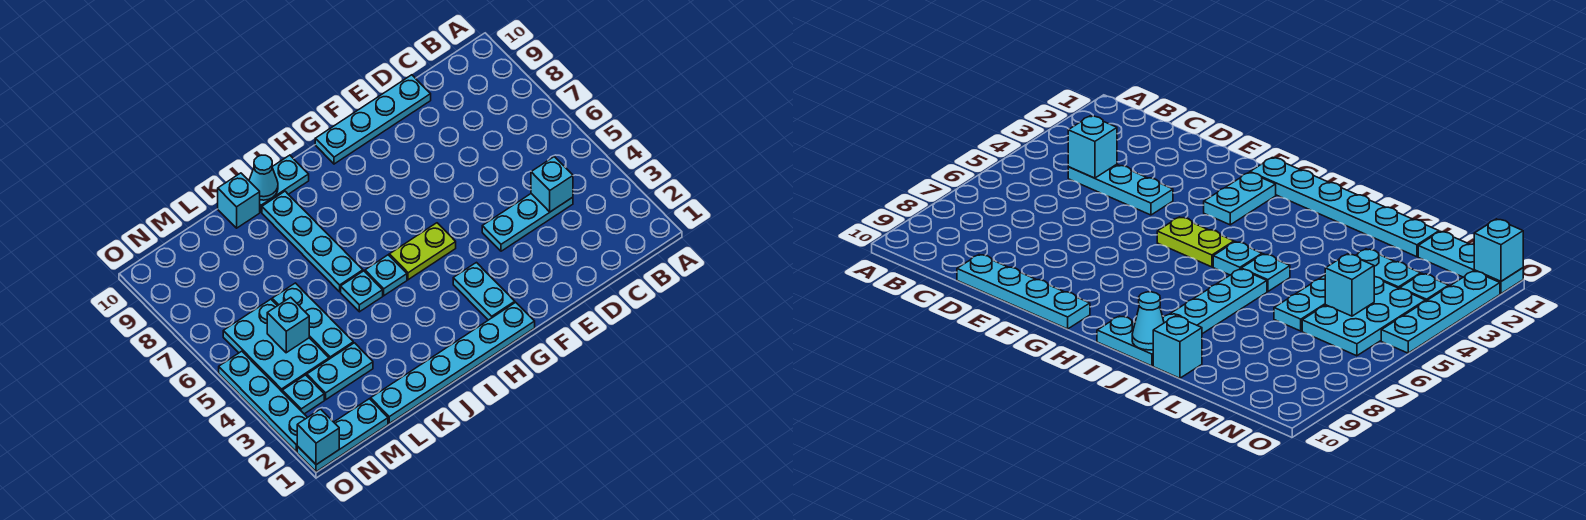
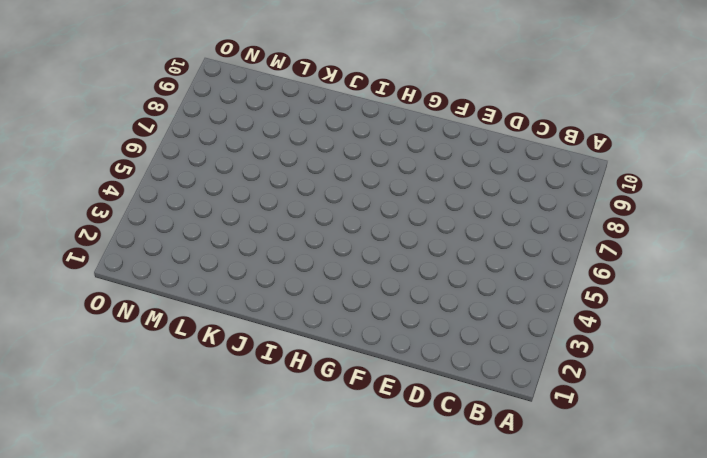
none -> cyan 1x3 plate [482,194,573,251]
none -> cyan 1x4 plate [315,75,431,164]
none -> cyan 1x6 plate [371,302,535,423]

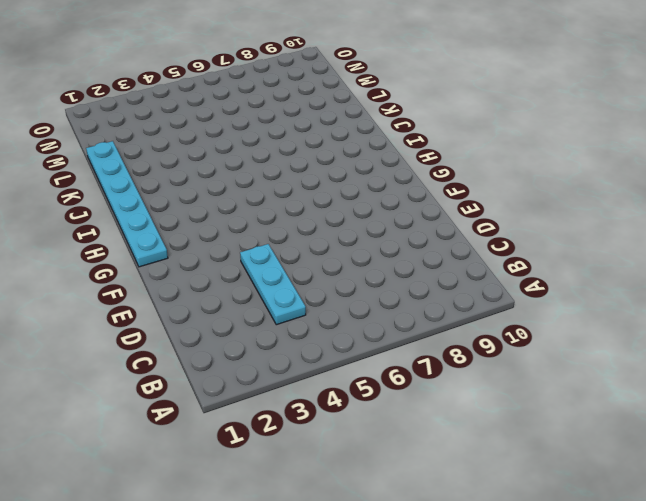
none -> cyan 1x4 plate [315,75,431,164]
none -> cyan 1x2 plate [453,263,515,320]
none -> lime 1x2 plate [389,223,456,280]

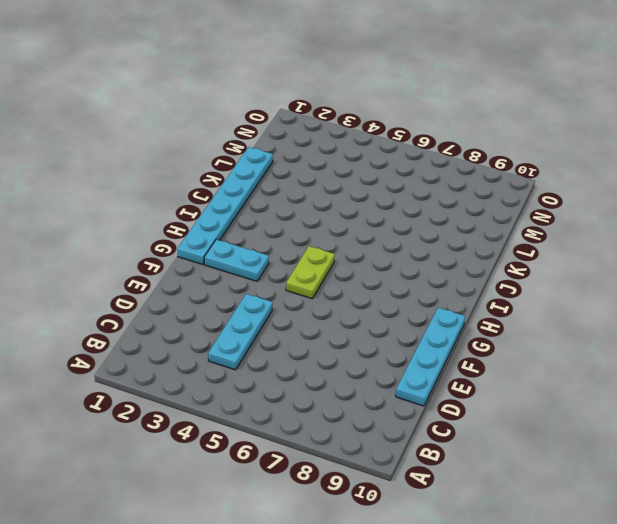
none -> cyan 1x1 plate [365,255,407,296]
none -> cyan 1x2 plate [260,155,309,212]
none -> cyan 1x1 plate [341,271,383,312]

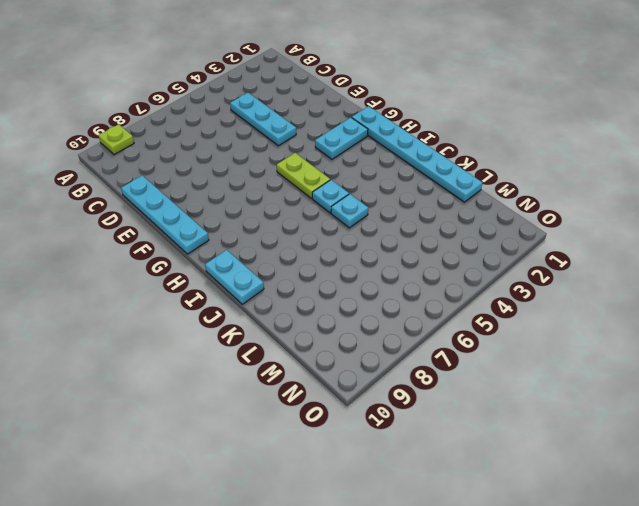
lime 1x1 plate [99,124,134,155] -> none
none -> cyan 1x4 plate [262,191,363,292]
none -> cyan 1x1 brick [218,173,260,228]
none -> cyan 1x2 plate [307,343,373,400]

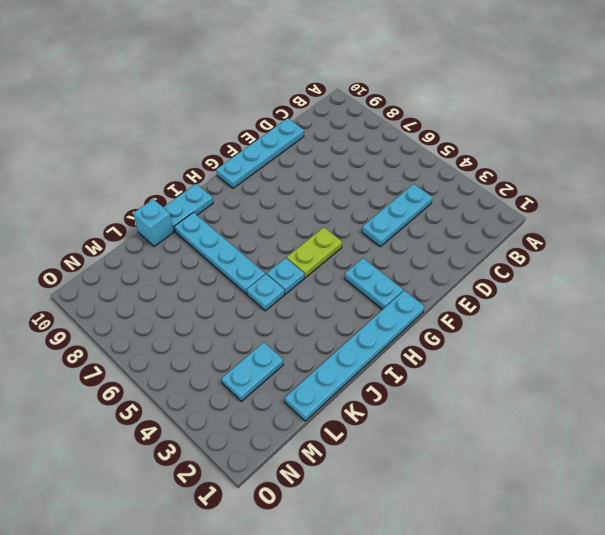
none -> cyan 1x3 plate [272,283,353,359]
none -> cyan 1x3 plate [297,399,388,472]
none -> cyan 2x3 plate [223,299,329,391]

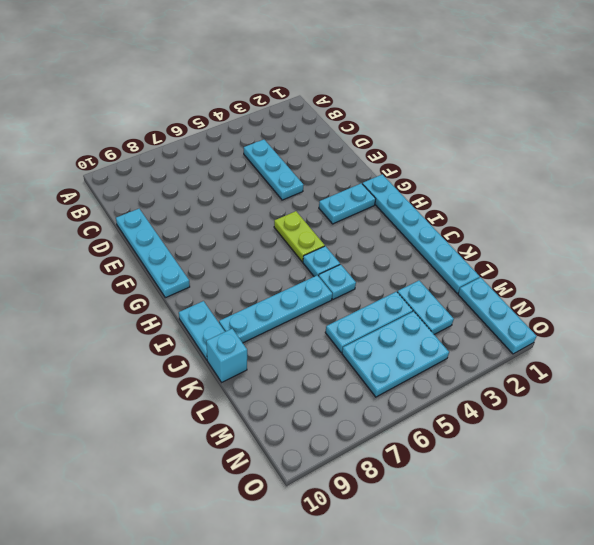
none -> cyan 1x1 plate [282,375,324,414]
none -> cyan 1x4 plate [219,351,308,452]
none -> cyan 1x1 brick [531,157,573,212]

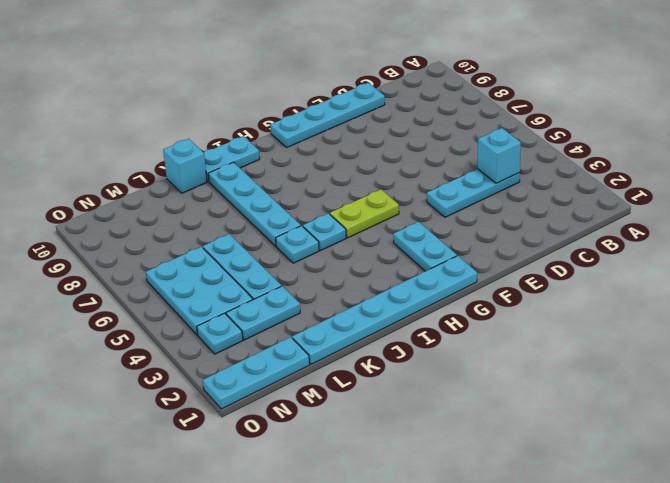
none -> cyan 1x4 plate [219,351,308,452]
none -> cyan 1x1 cone [249,155,278,200]
none -> cyan 1x1 brick [267,297,309,353]

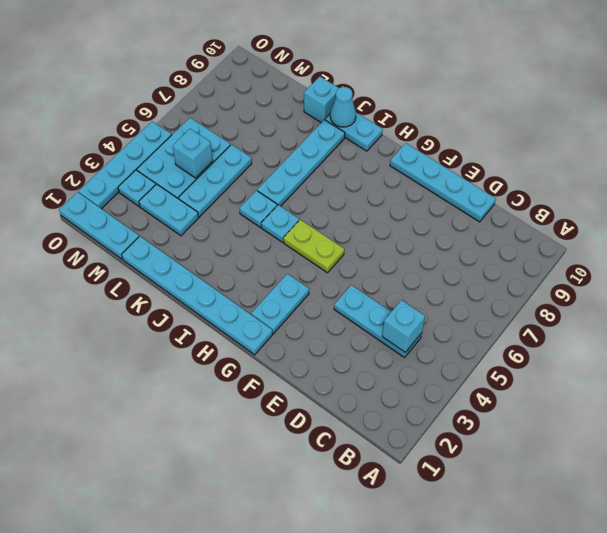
none -> cyan 1x1 brick [297,409,339,465]

